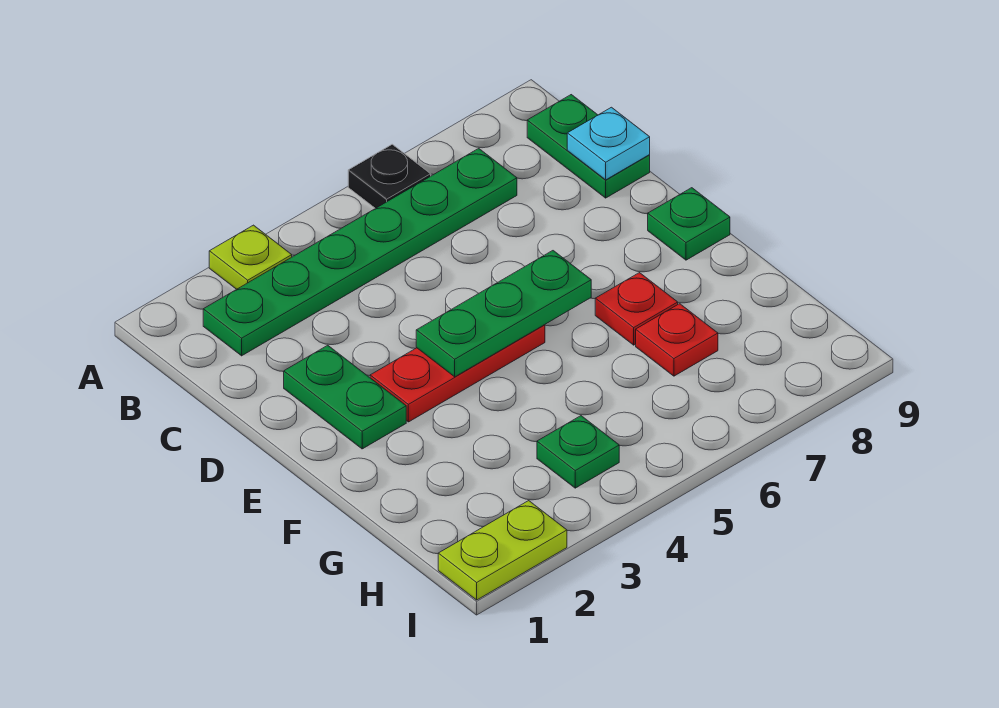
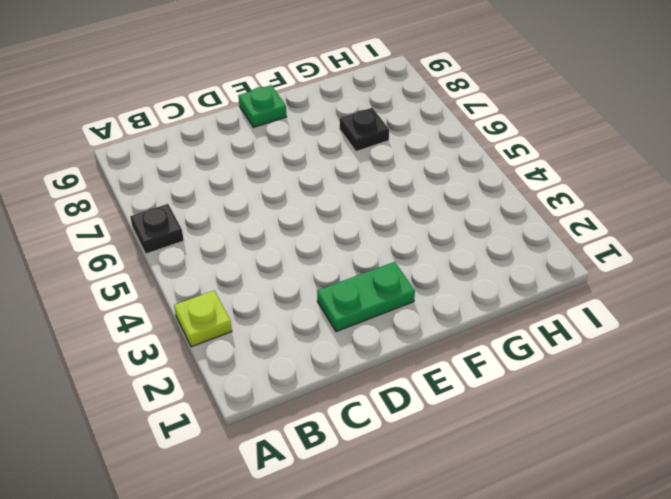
black 1x1 plate [340,108,389,151] -> red 1x1 plate [636,304,718,376]
none -> green 1x6 plate [203,148,517,356]
none -> green 1x2 plate [527,95,650,198]
none -> red 1x3 plate [370,325,545,422]

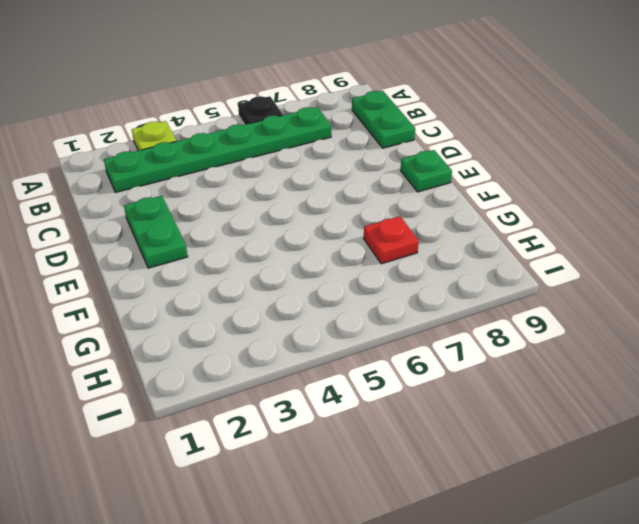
none -> red 1x3 plate [370,325,545,422]
none -> red 1x1 plate [595,273,678,345]
none -> green 1x1 plate [537,416,619,488]

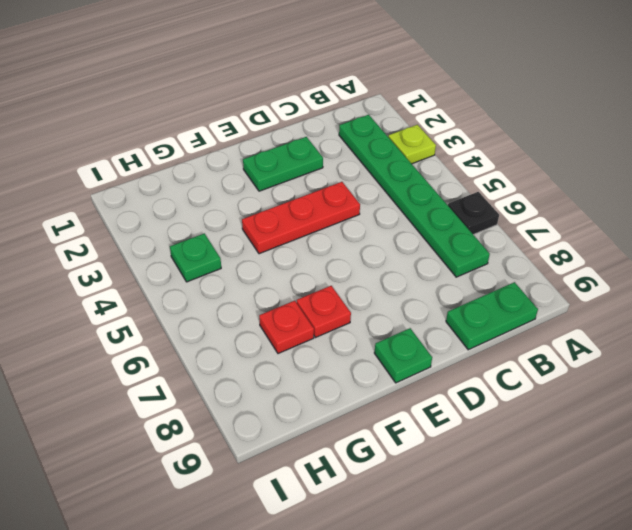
red 1x3 plate [242,182,360,254] -> red 1x3 plate turned to [370,325,545,422]
none -> lime 1x2 plate [438,501,567,600]
none -> cyan 1x1 plate [567,107,650,180]
none -> green 1x3 plate [416,251,591,377]

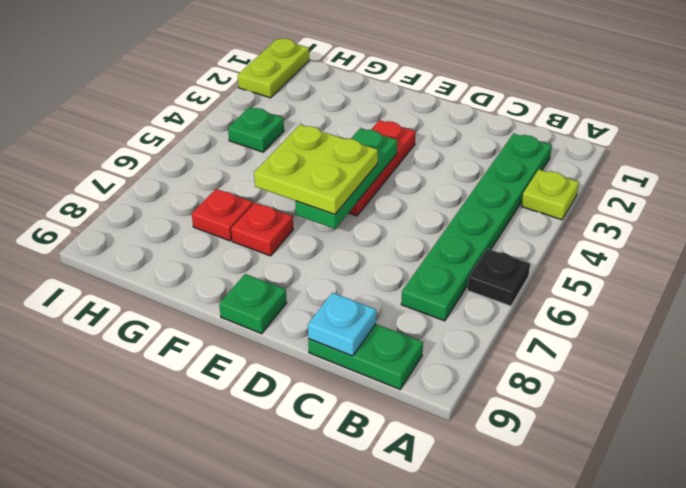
lime 2x2 plate [254,125,378,214] -> none
none -> green 1x2 plate [284,345,406,449]

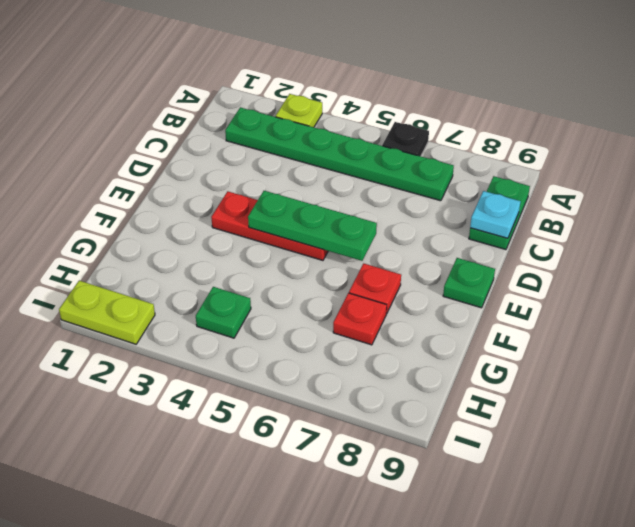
none -> green 1x2 plate [284,345,406,449]

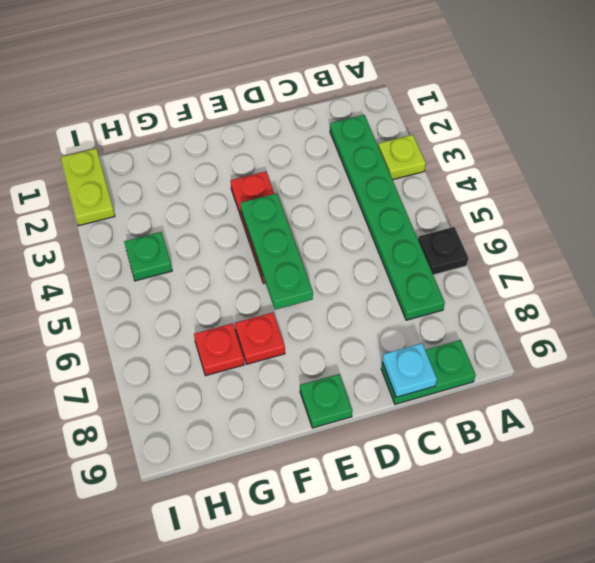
none -> green 1x2 plate [284,345,406,449]

